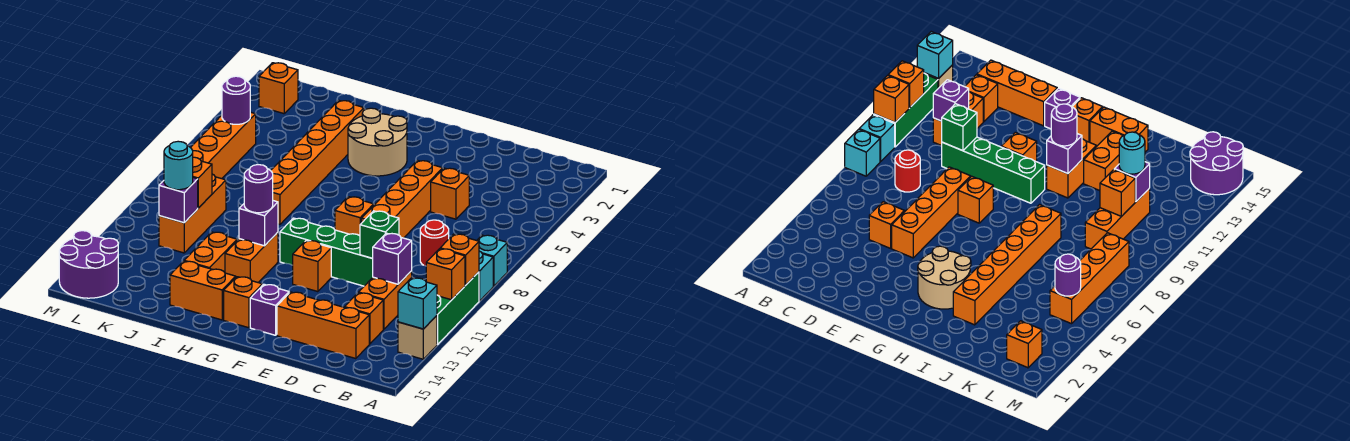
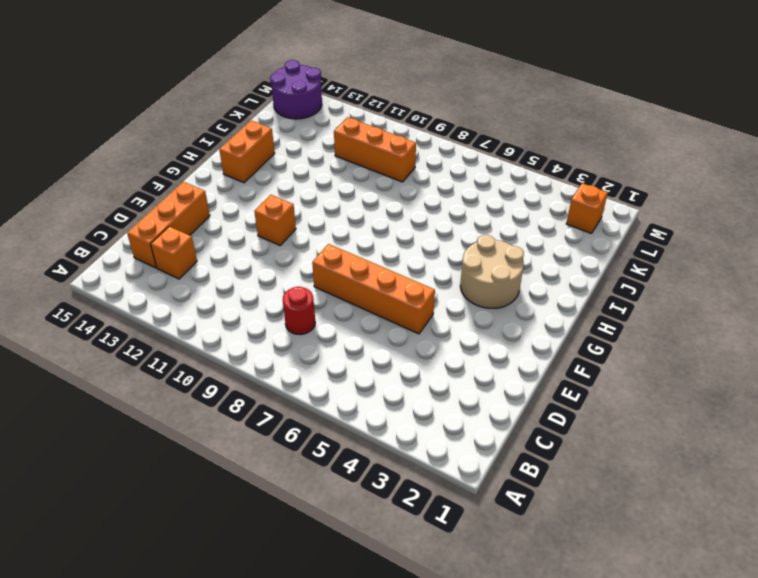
none -> cyan 1x1 brick [477,235,507,286]
none -> cyan 1x1 brick [479,251,493,301]
none -> green 1x3 brick [437,272,479,345]
none -> tan 1x1 brick [398,316,437,359]

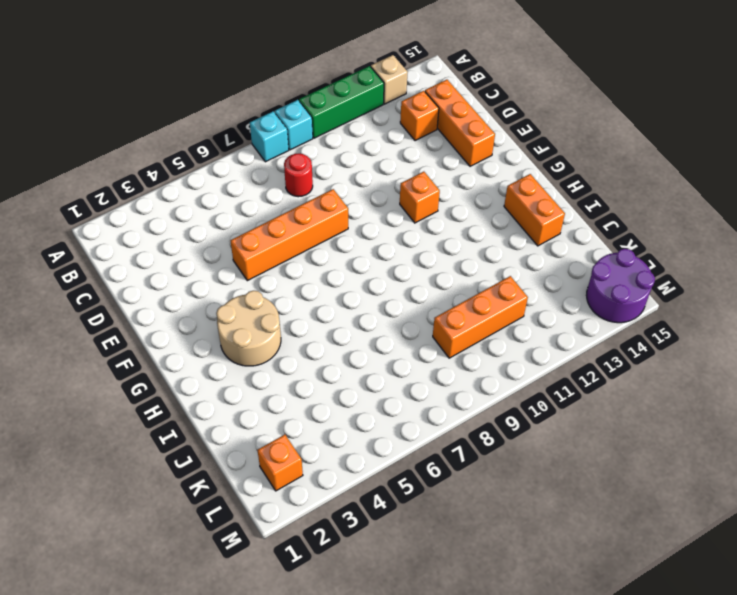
none -> orange 1x2 brick [359,271,412,329]
none -> orange 1x1 brick [431,168,469,219]
none -> green 1x4 brick [280,218,373,286]
none -> orange 1x1 brick [335,197,374,236]

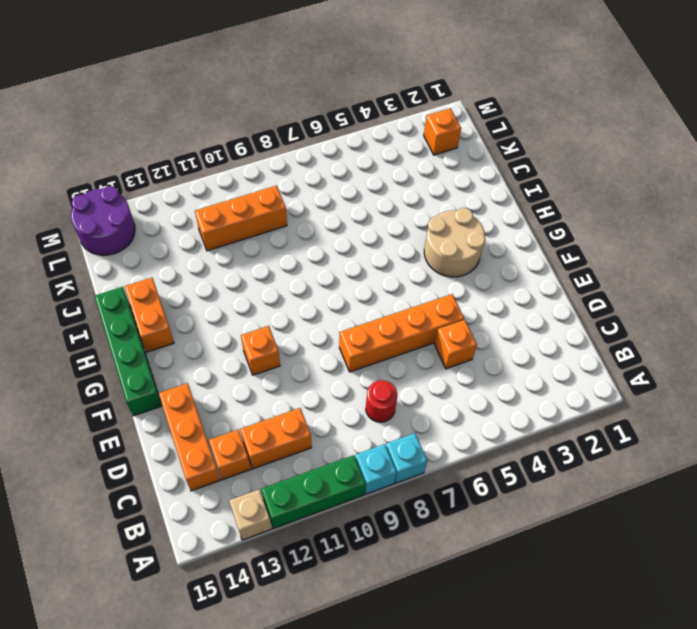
green 1x4 brick [94,287,162,416] -> green 1x4 brick moved to [280,218,373,286]
none -> orange 1x1 brick [335,197,374,236]
none -> purple 1x1 brick [250,284,289,335]
none -> orange 1x1 brick [224,277,262,328]
none -> orange 1x2 brick [225,232,278,283]

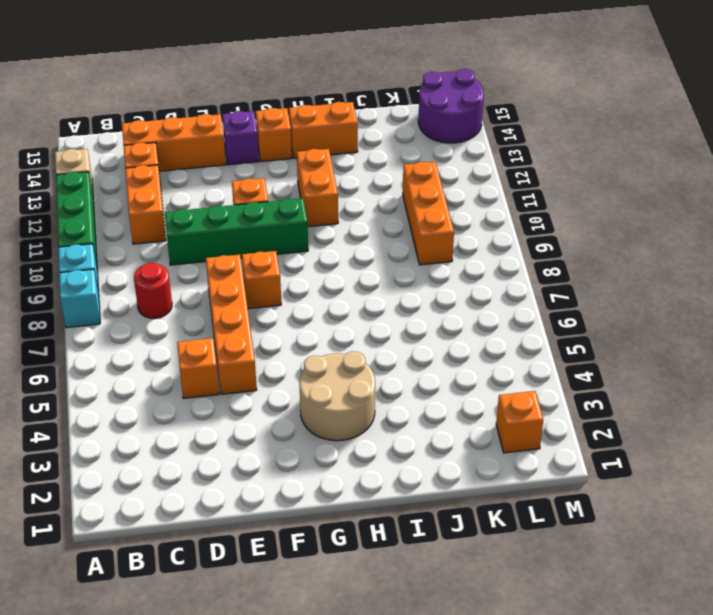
none -> orange 1x6 brick [271,100,364,224]
none -> orange 1x2 brick [184,232,237,272]
none -> orange 1x4 brick [191,112,256,179]
none -> orange 1x1 brick [440,234,479,285]

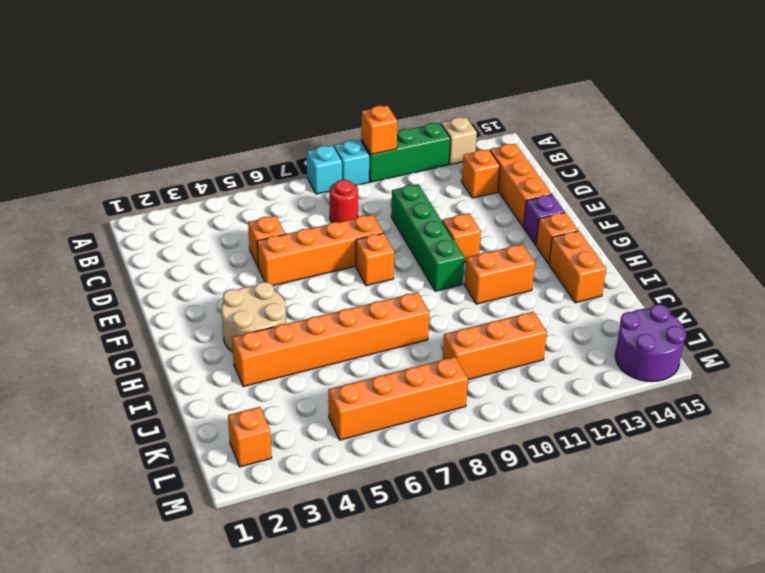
none -> orange 1x2 brick [359,271,412,329]
none -> orange 1x2 brick [184,232,237,272]
none -> orange 1x1 brick [426,249,465,300]
none -> cyan 1x1 brick [398,278,437,329]

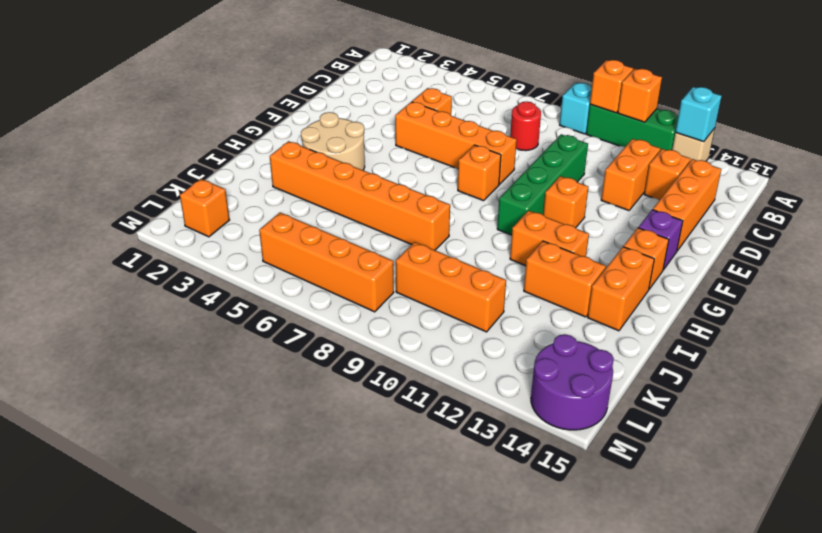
orange 1x2 brick [601,139,660,211] -> orange 1x2 brick turned to [359,271,412,329]
none -> cyan 1x1 brick [477,235,507,286]
none -> purple 1x1 brick [372,233,412,284]
none -> green 1x1 brick [360,211,399,258]
none -> purple 1x1 brick [239,201,278,246]

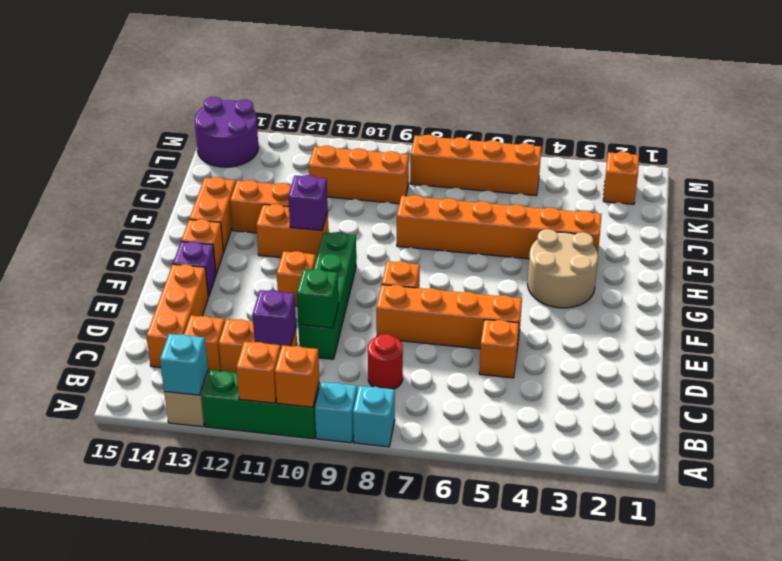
none -> orange 1x1 brick [193,157,212,208]
none -> purple 1x1 brick [159,178,198,223]
none -> purple 1x1 round brick [222,76,250,124]
none -> purple 1x1 round brick [244,165,273,213]

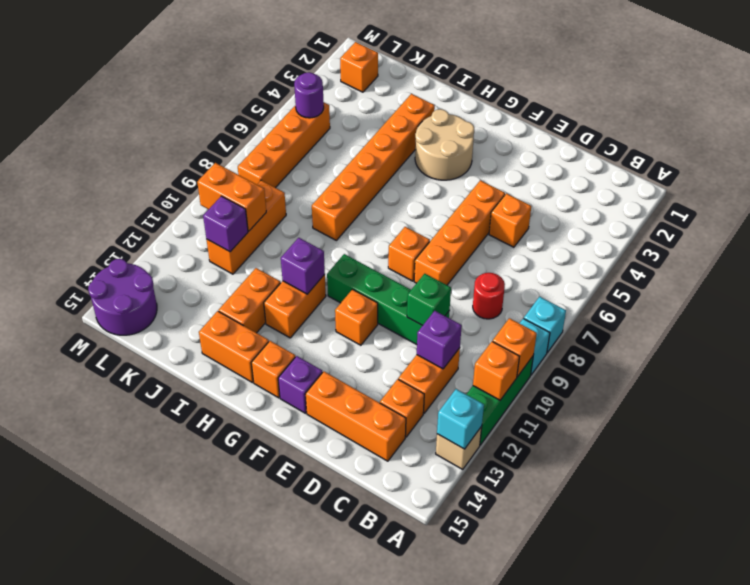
orange 1x2 brick [197,163,266,231] -> orange 1x1 brick [193,157,212,208]
none -> purple 1x1 round brick [244,165,273,213]
none -> cyan 1x1 round brick [164,141,193,190]

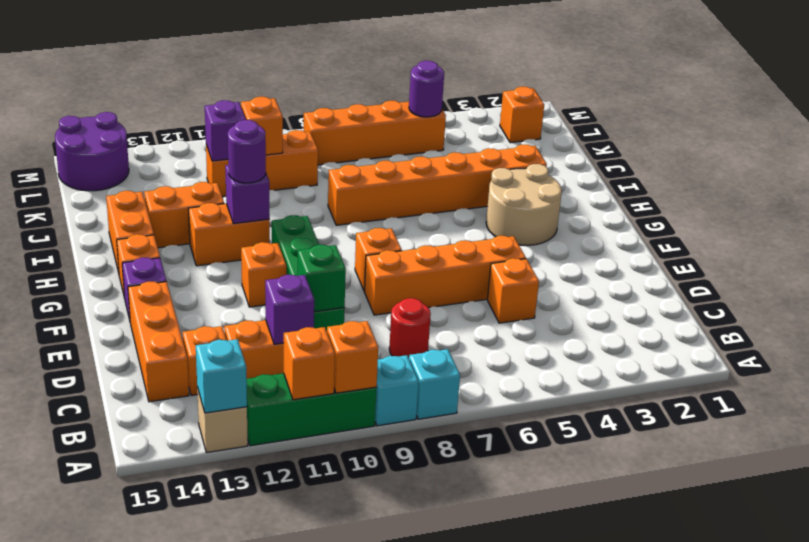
none -> cyan 1x1 round brick [164,141,193,190]

